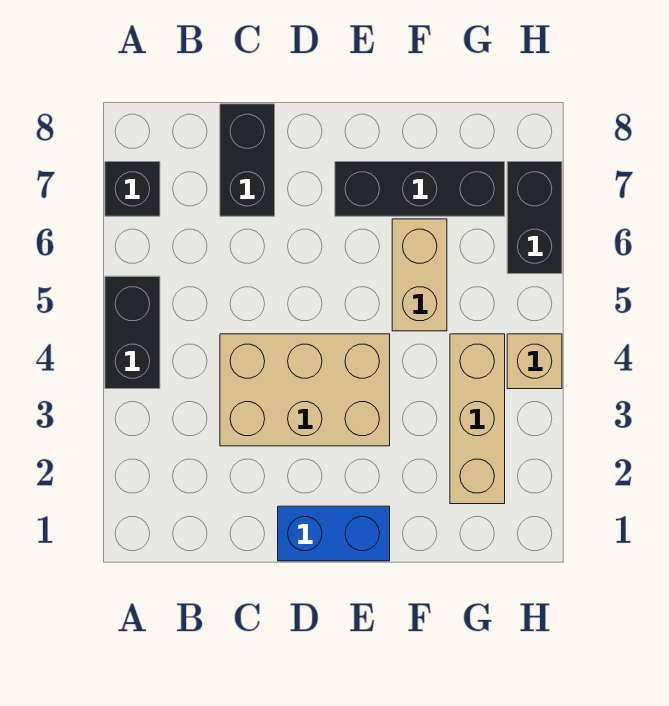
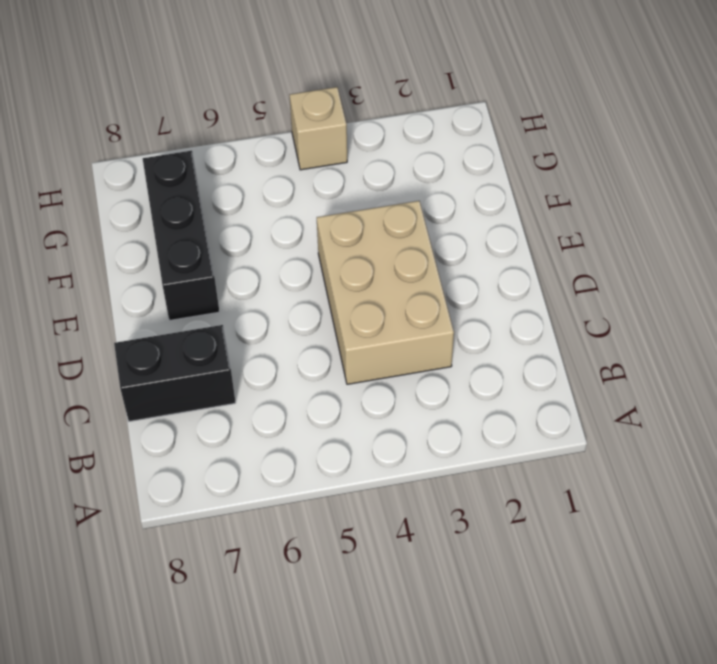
none -> black 1x2 brick [105,276,160,389]
none -> black 1x1 brick [105,162,160,216]

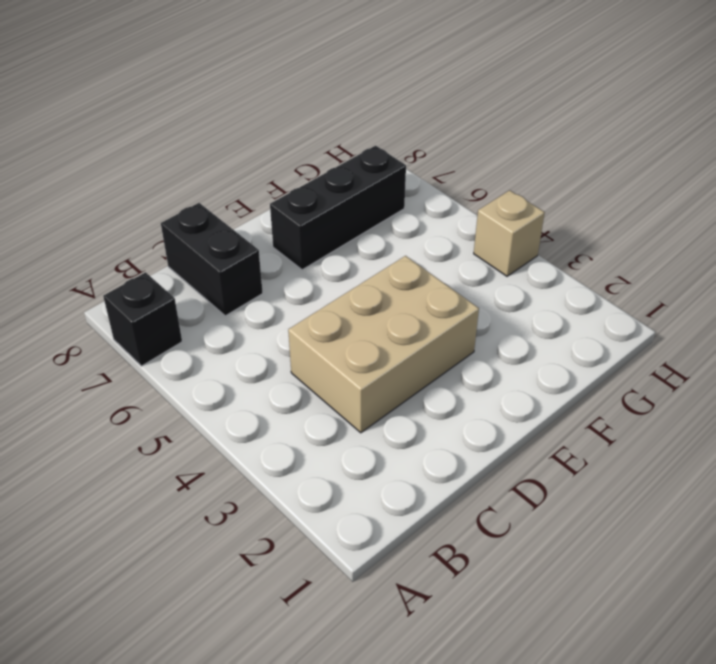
none -> black 1x2 brick [105,276,160,389]
none -> blue 1x2 brick [278,506,390,561]

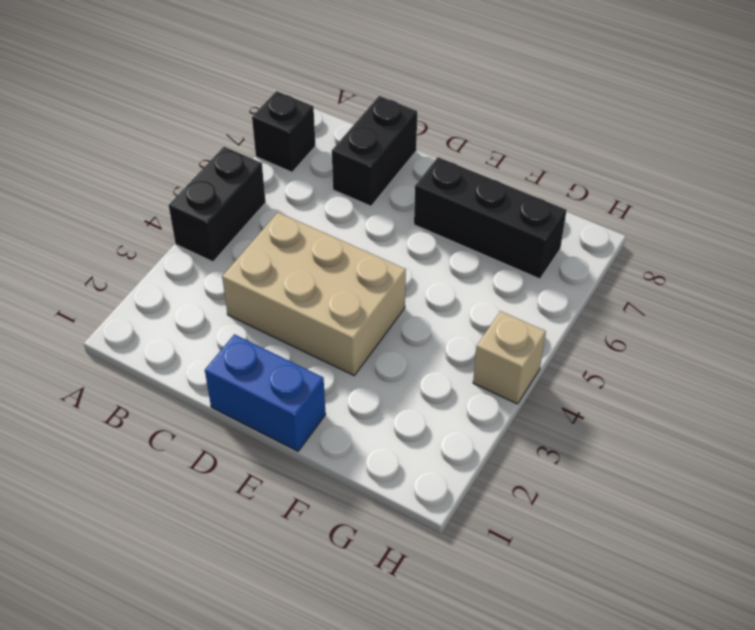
none -> tan 1x2 brick [392,219,447,331]
none -> tan 1x3 brick [450,334,505,504]

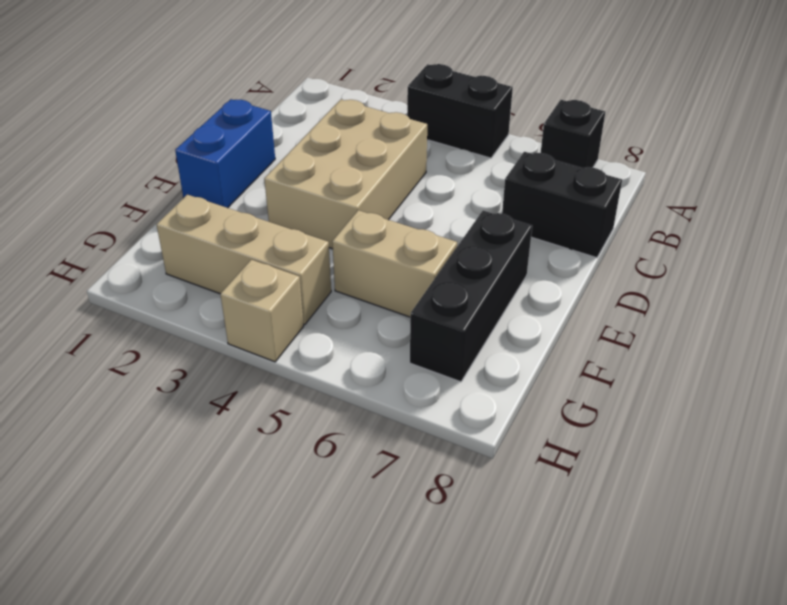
none -> black 1x2 brick [507,162,562,274]

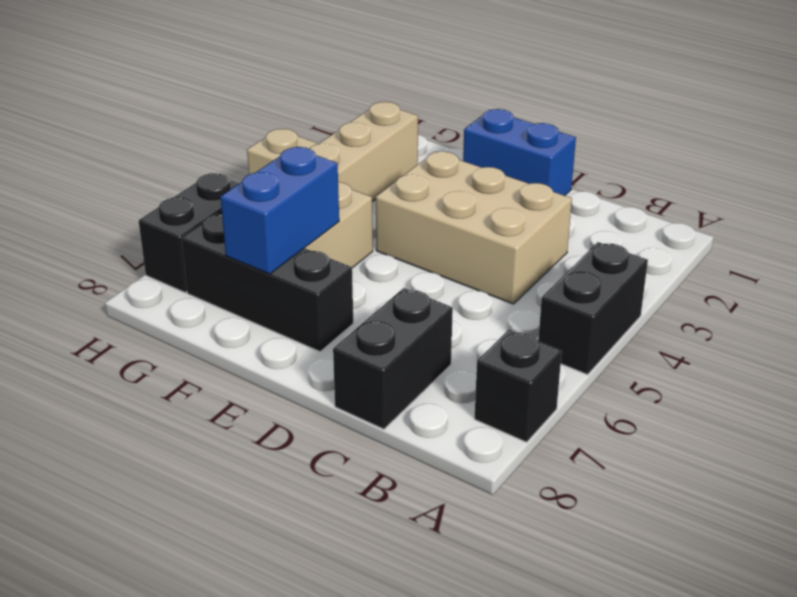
blue 1x2 brick [221,147,339,274] -> none

